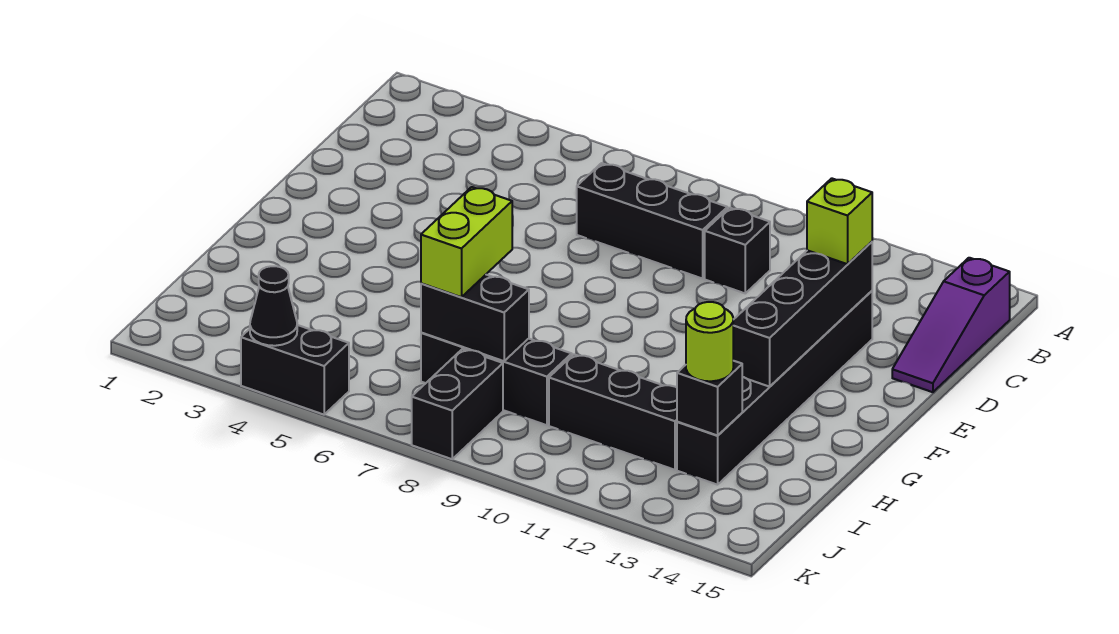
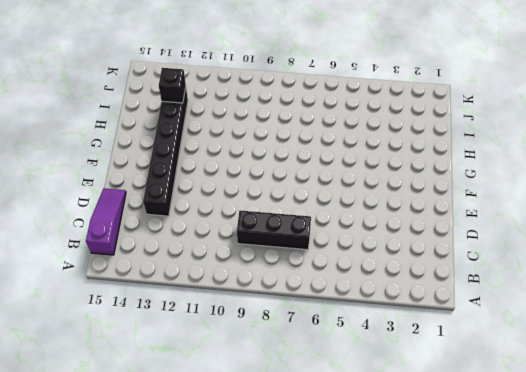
none -> black 1x1 brick [705,208,770,293]
none -> black 1x3 brick [421,333,572,425]
none -> black 1x3 brick [549,354,677,470]

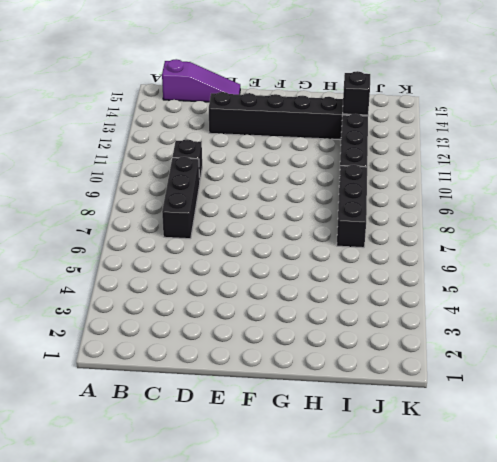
none -> black 1x2 brick [412,349,503,459]
none -> black 1x2 brick [241,325,349,415]
none -> black 1x4 brick [733,242,872,387]

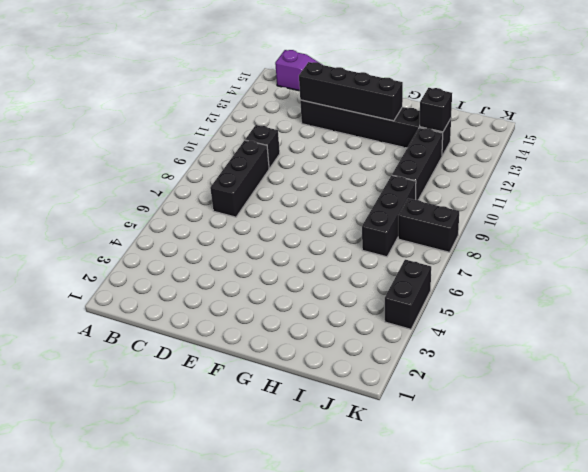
none -> black 1x2 brick [421,275,529,361]
none -> black 1x1 cone [250,266,297,346]
none -> lime 1x1 brick [807,178,872,264]

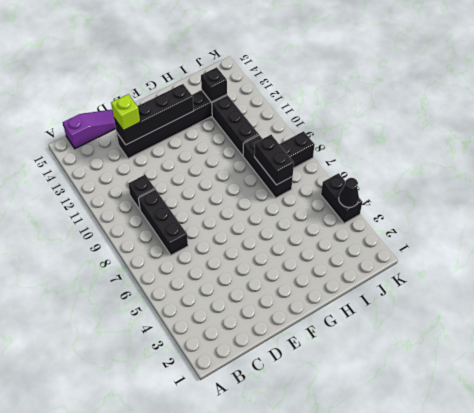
none -> lime 1x2 brick [421,187,512,297]
none -> lime 1x1 round brick [686,302,733,381]

